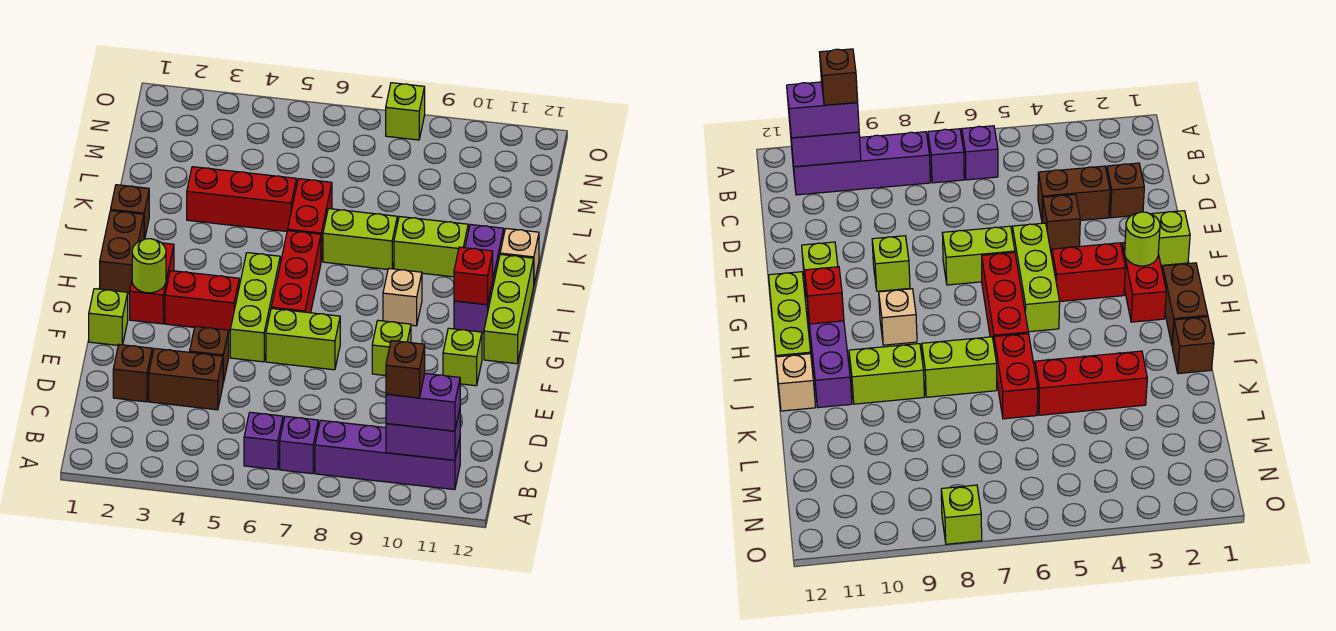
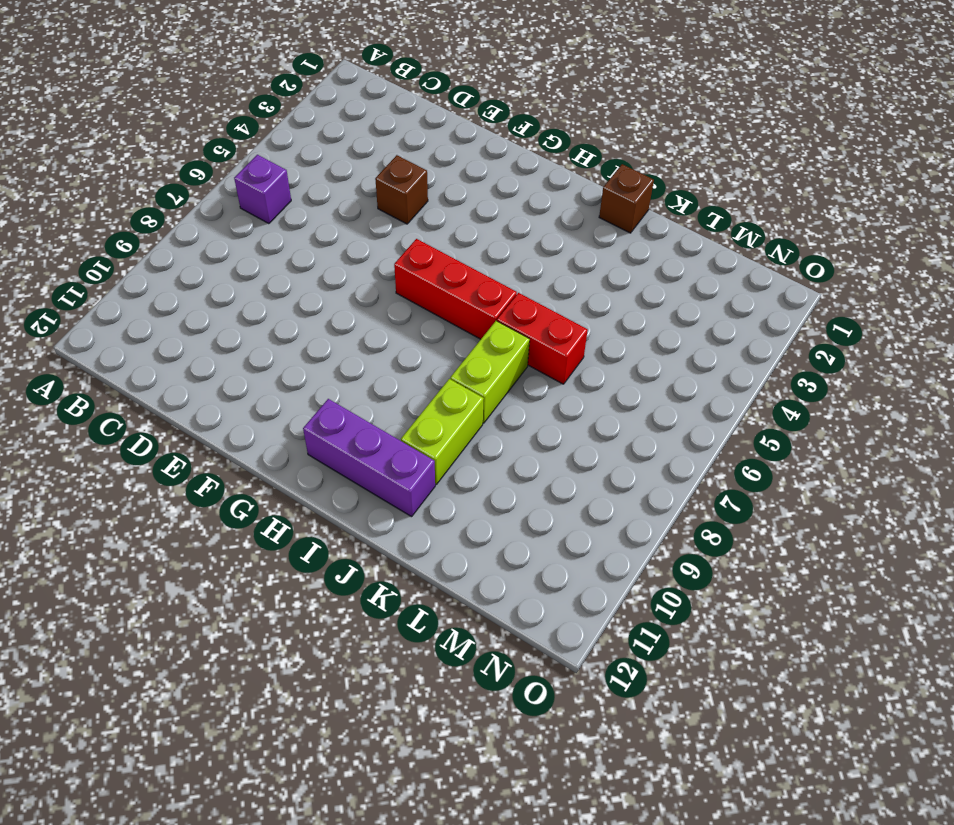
none -> purple 1x1 brick [280,416,318,474]
none -> purple 1x4 brick [315,420,460,490]
none -> brown 1x1 brick [113,345,152,402]
none -> brown 1x2 brick [149,348,223,410]

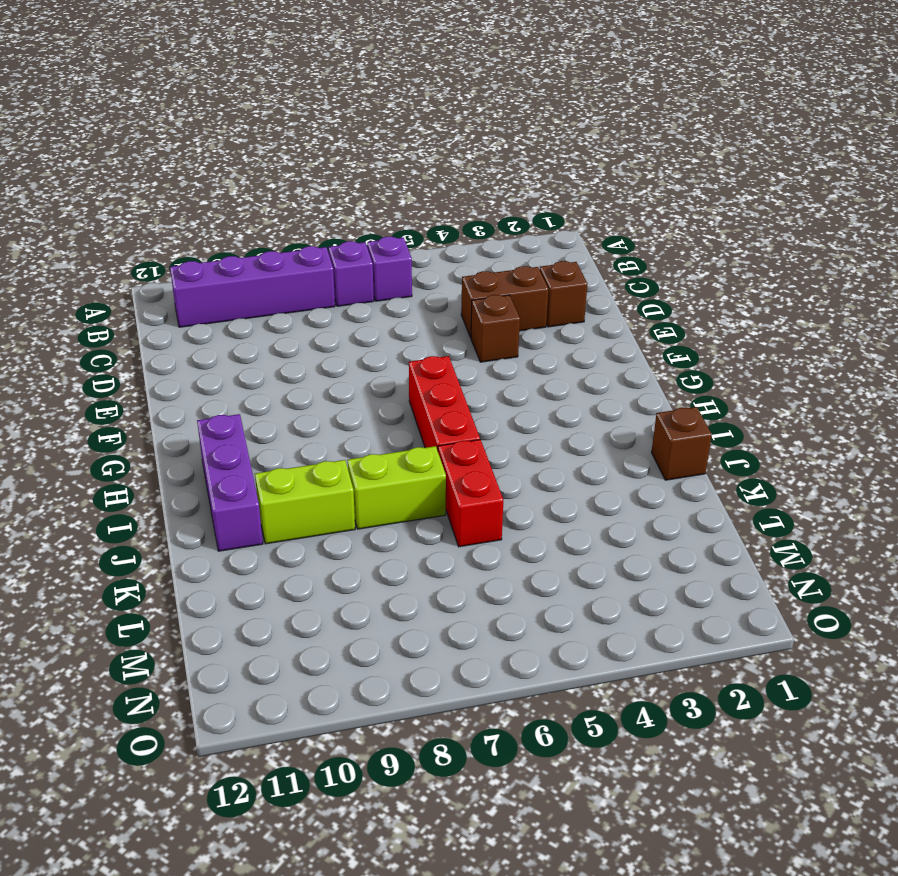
none -> lime 1x1 brick [89,289,128,345]
none -> lime 1x3 brick [230,253,280,362]
none -> lime 1x2 brick [266,308,340,370]
none -> lime 1x1 brick [372,320,411,376]

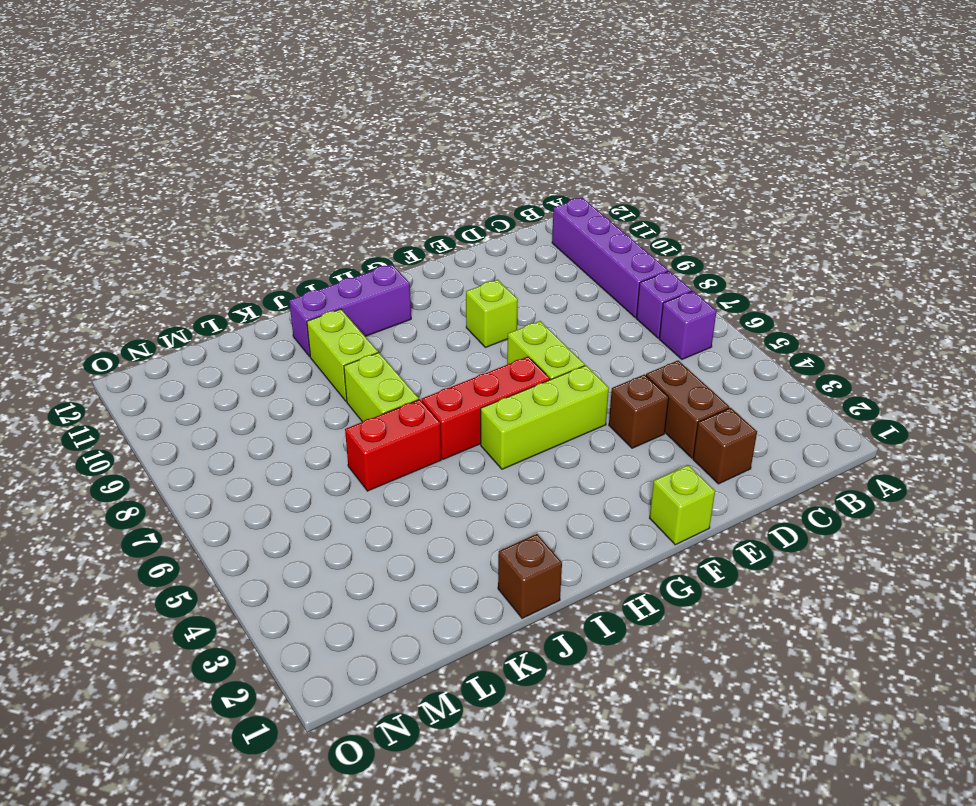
none -> lime 1x1 brick [443,328,482,386]
none -> red 1x2 brick [130,243,174,324]
none -> red 1x2 brick [165,271,239,331]
none -> lime 1x3 brick [484,254,534,364]

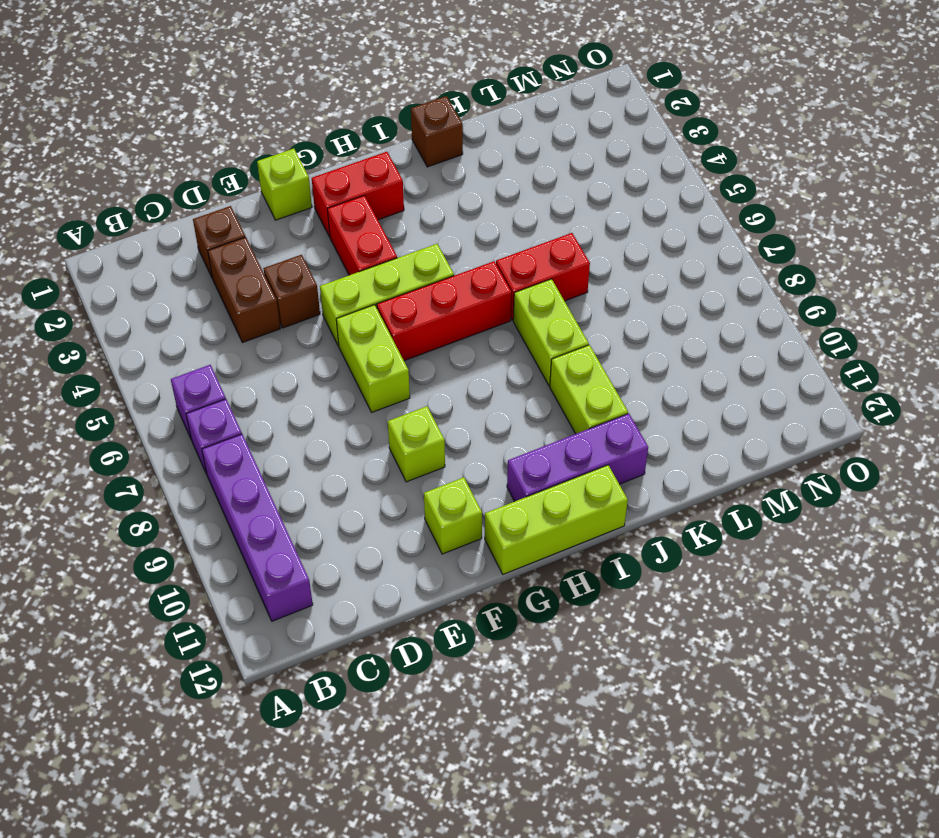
none -> brown 1x2 brick [100,211,144,294]
none -> tan 1x1 brick [383,268,422,326]
none -> tan 1x1 brick [500,229,539,283]
none -> red 1x3 brick [187,167,297,231]

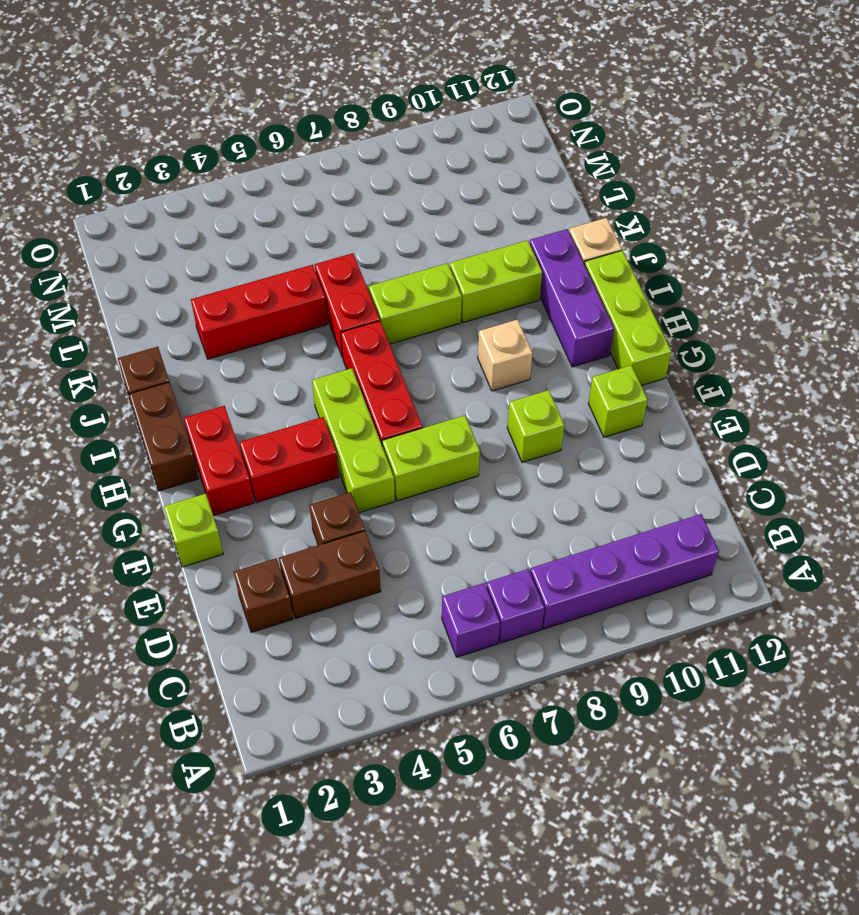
none -> lime 1x1 brick [386,83,425,140]
none -> purple 1x2 brick [386,410,460,460]
none -> lime 1x1 round brick [132,239,166,293]
none -> red 1x1 brick [454,247,493,305]

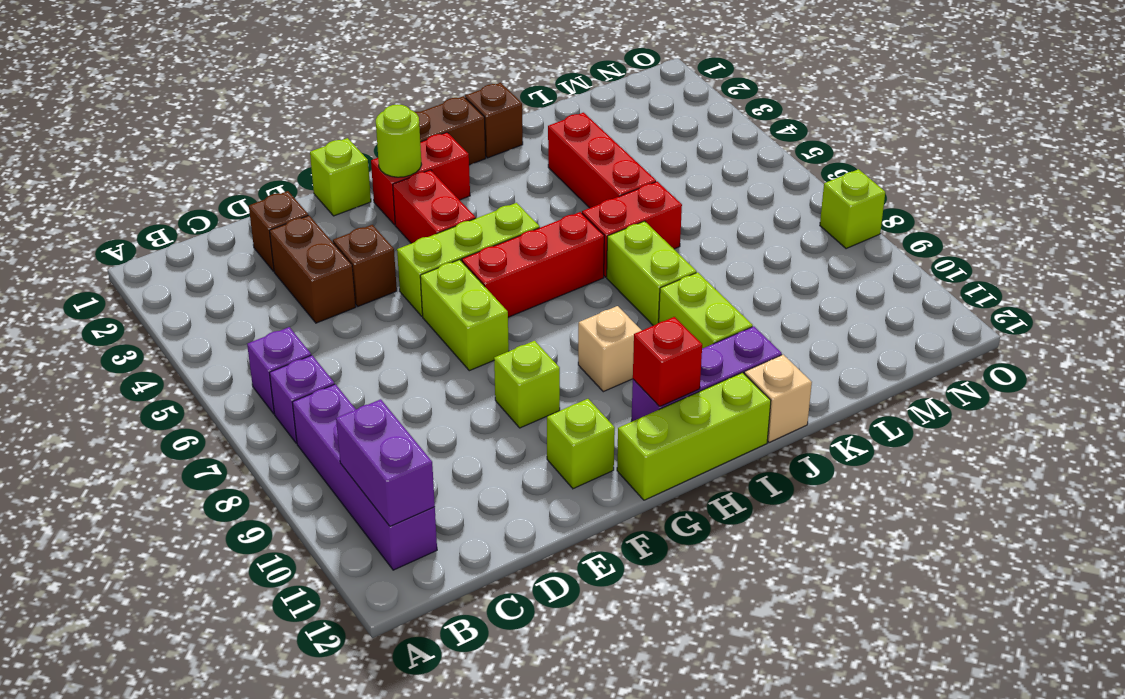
none -> purple 1x2 brick [386,374,460,431]
none -> brown 1x1 brick [386,341,425,398]

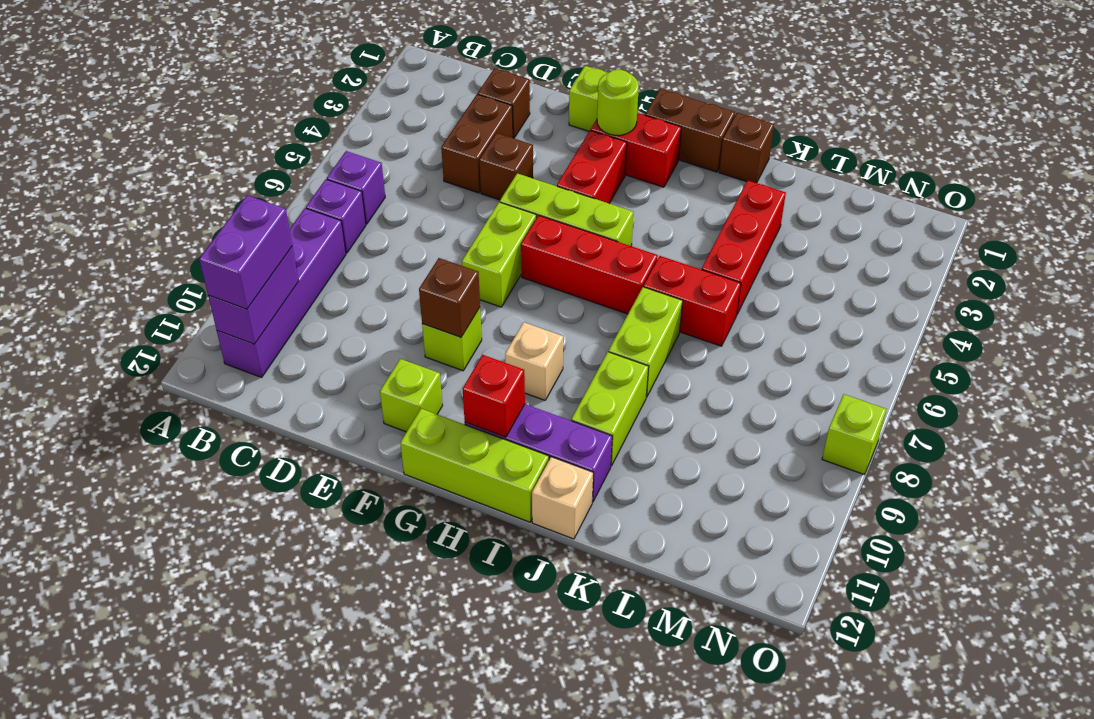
brown 1x1 brick [419,258,480,337] -> brown 1x1 brick moved to [386,341,425,398]

